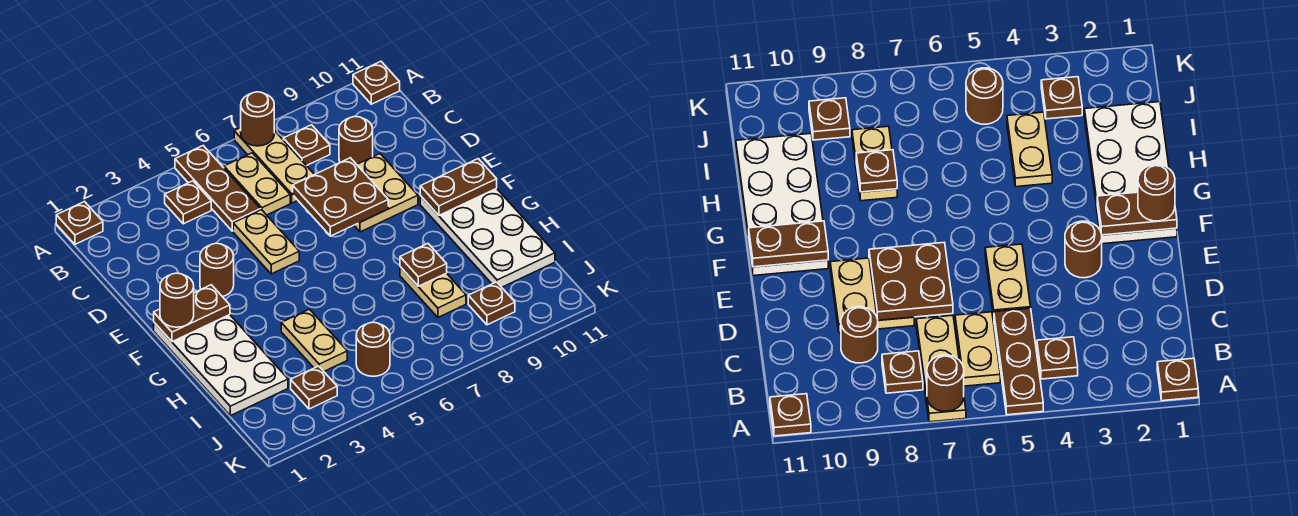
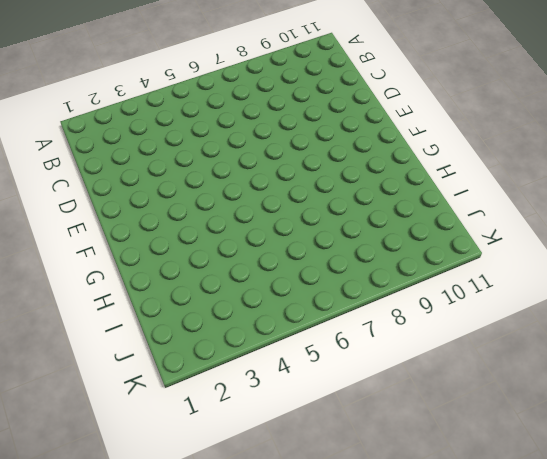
none -> brown 1x1 plate [56,202,103,244]
none -> brown 1x3 plate [175,146,261,231]
none -> tan 1x3 plate [234,128,314,203]

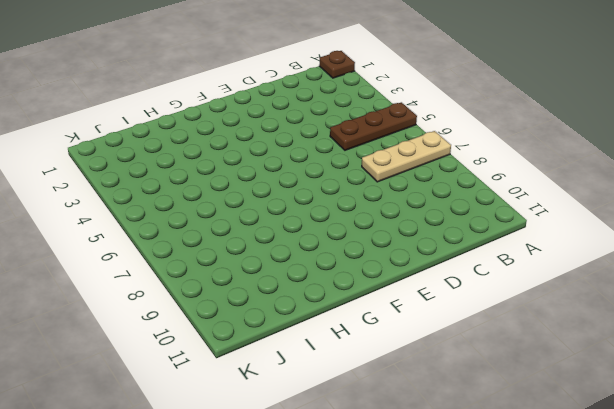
none -> brown 1x1 plate [353,61,400,104]
none -> brown 1x1 plate [165,181,211,224]
none -> tan 1x2 plate [224,153,290,215]

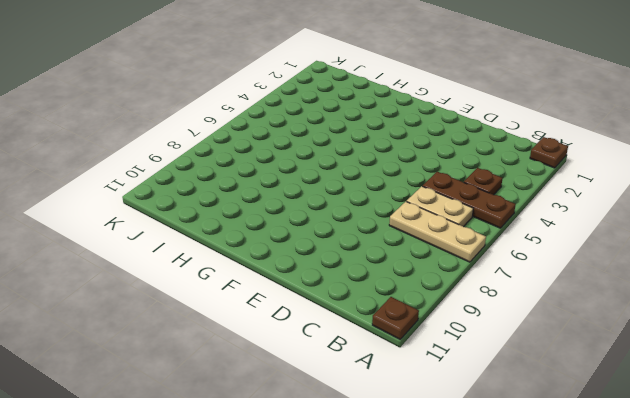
none -> brown 1x1 plate [283,125,330,166]
none -> brown 1x1 round brick [339,116,373,164]
none -> tan 1x2 plate [233,210,299,274]

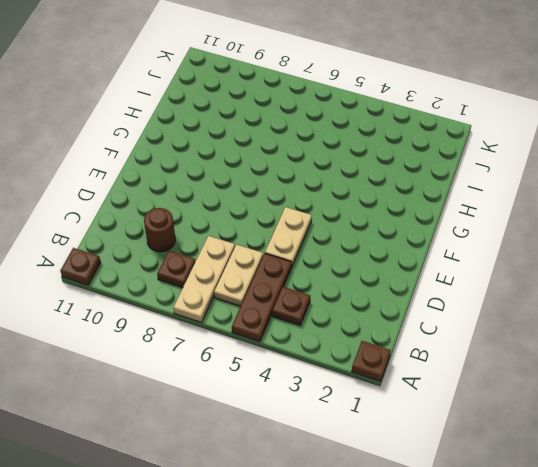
none -> tan 2x2 plate [354,154,418,232]
none -> brown 1x1 round brick [200,243,234,297]
none -> white 2x4 plate [154,315,288,416]

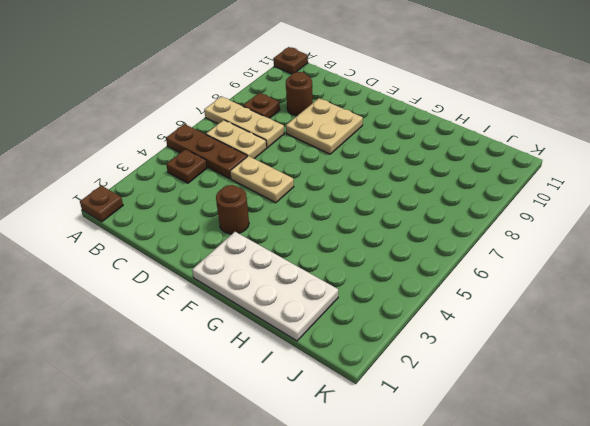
none -> white 2x4 plate [420,188,555,287]
none -> tan 1x2 plate [281,309,347,371]
none -> tan 1x2 plate [400,267,466,317]

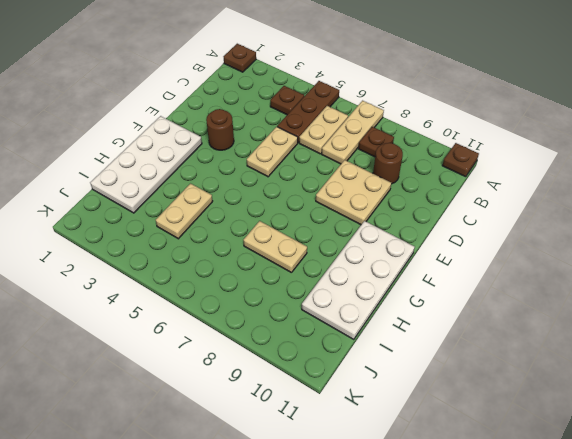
tan 1x2 plate [243,221,307,273] -> tan 1x2 plate turned to [400,267,466,317]
none -> brown 1x1 plate [291,366,337,409]
none -> brown 1x1 round brick [356,322,390,376]
none -> brown 1x1 plate [468,282,515,325]

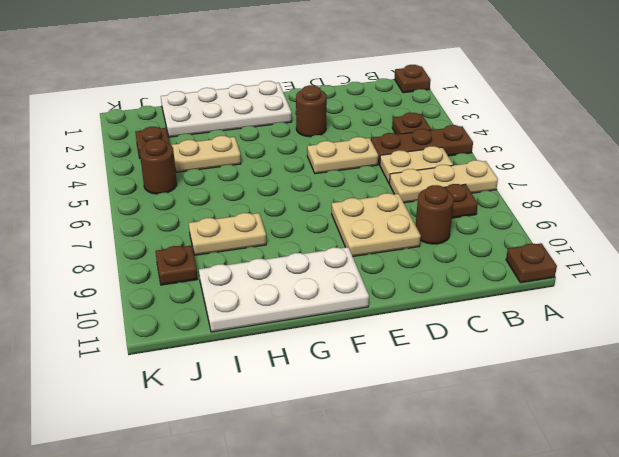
none -> brown 1x1 round brick [241,92,274,146]
none -> brown 2x2 plate [293,158,388,236]
none -> brown 1x2 plate [154,285,230,342]

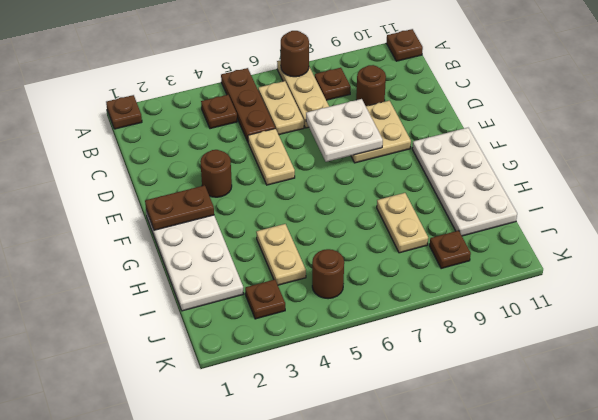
white 2x2 plate [306,99,383,162] -> brown 2x2 plate [293,158,388,236]
none -> brown 1x2 plate [420,159,497,215]
none -> brown 1x1 plate [400,244,447,286]
none -> brown 1x1 round brick [160,273,194,327]

